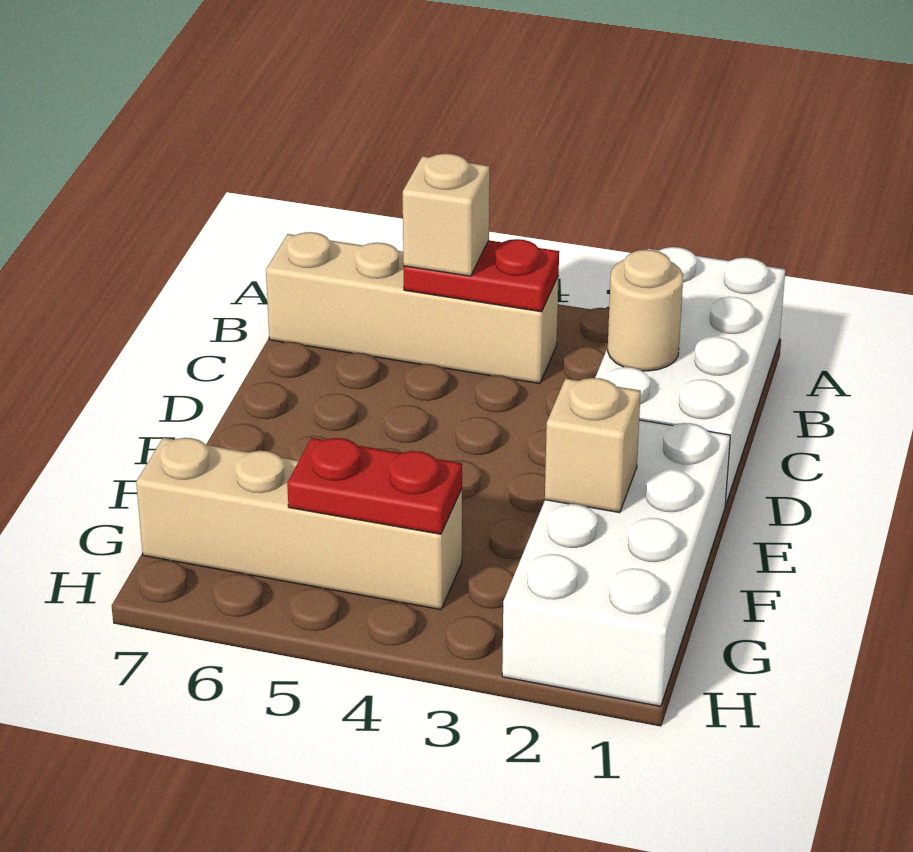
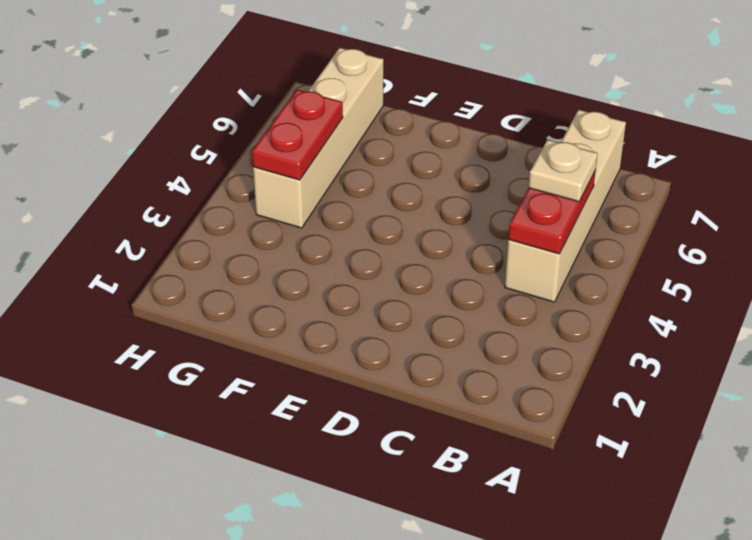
tan 1x1 plate [529,140,598,202] -> tan 1x1 brick [403,154,490,276]
none -> white 2x4 brick [595,247,785,506]
none -> white 2x4 brick [502,420,730,706]

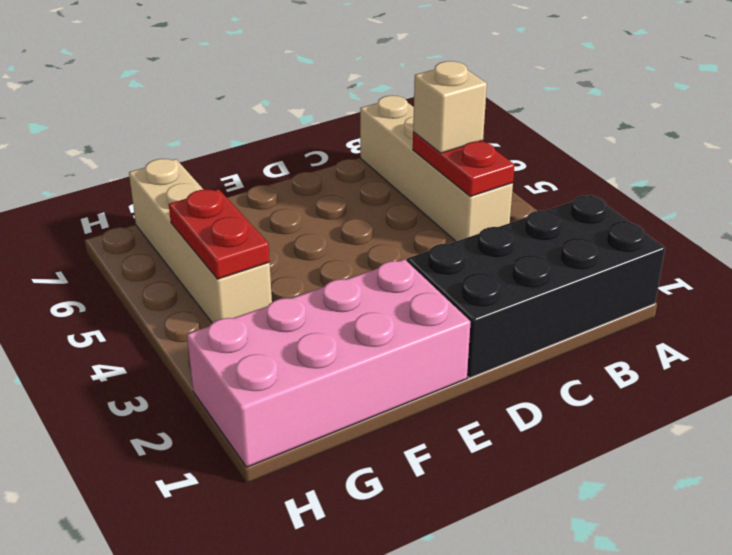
black 2x4 brick [407,195,665,378] -> white 2x4 brick [595,247,785,506]
pink 2x4 brick [187,259,471,467] -> white 2x4 brick [502,420,730,706]
none -> tan 1x1 round brick [608,250,683,371]
none -> tan 1x1 brick [545,378,641,513]

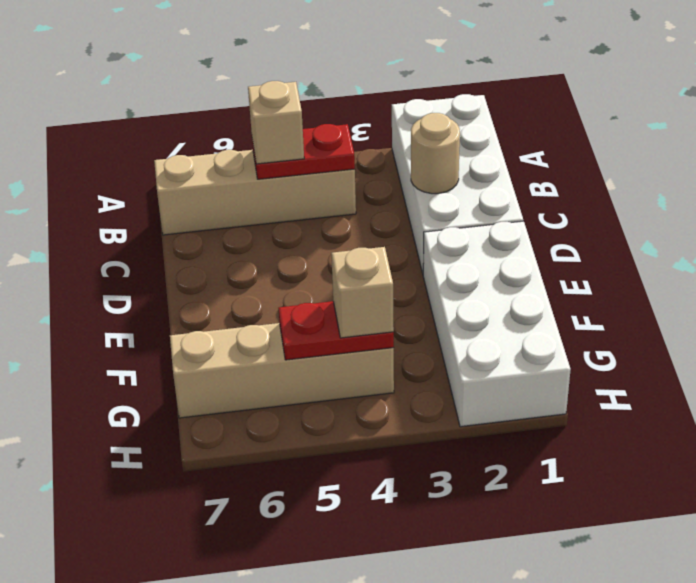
tan 1x1 brick [331,247,394,338] -> tan 1x1 brick moved to [545,378,641,513]

